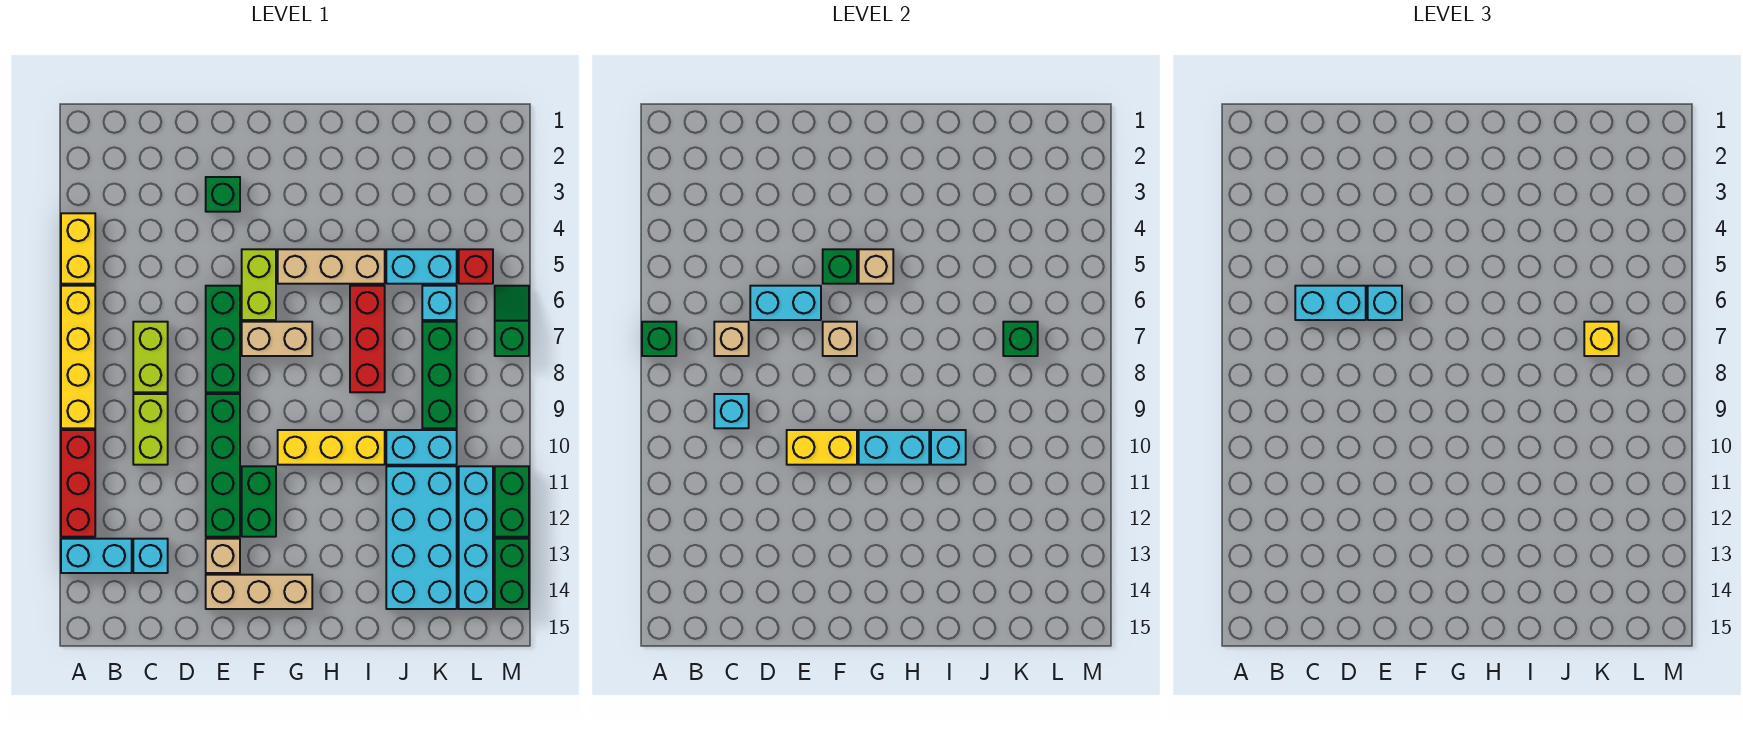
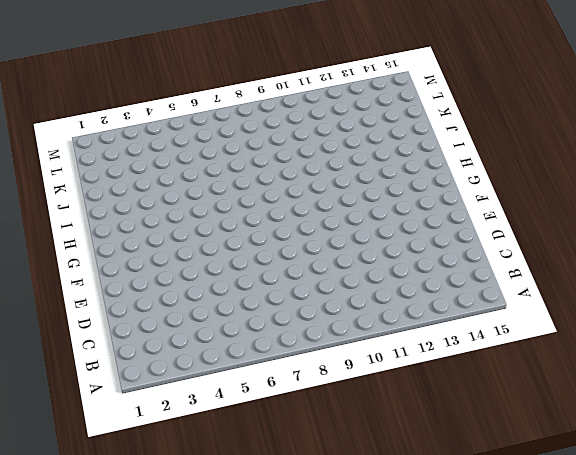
none -> yellow 1x2 brick [61,213,95,284]
none -> yellow 1x4 brick [61,286,95,428]
none -> red 1x3 brick [61,430,95,537]
none -> cyan 1x2 brick [61,539,132,573]

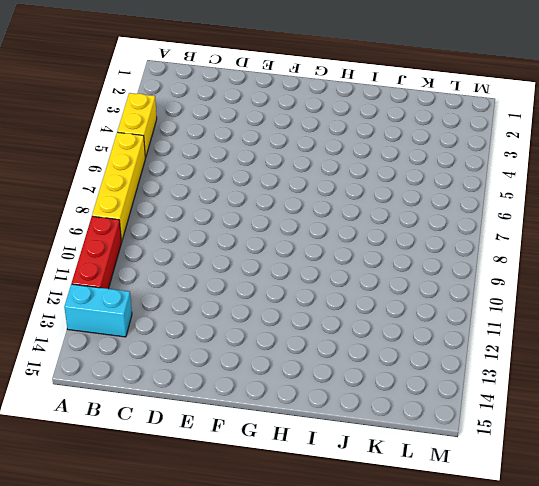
none -> lime 1x2 brick [133,322,168,392]
none -> lime 1x2 brick [133,394,168,465]
none -> cyan 1x1 brick [133,539,168,573]
none -> green 1x1 brick [206,177,240,212]

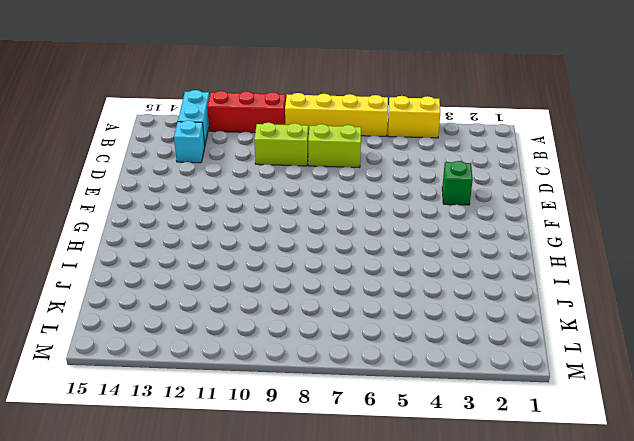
none -> green 1x3 brick [206,286,240,392]
none -> green 1x4 brick [206,394,240,537]
none -> tan 1x1 brick [206,539,240,573]
none -> tan 1x3 brick [206,575,312,609]

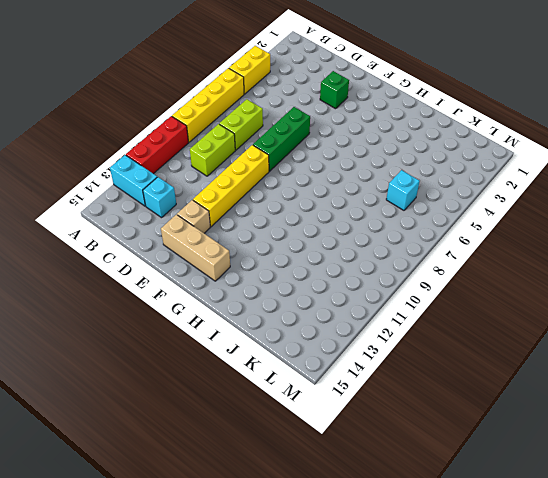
yellow 1x4 brick [193,145,269,227] -> green 1x4 brick [206,394,240,537]
none -> lime 1x2 brick [242,249,276,320]
none -> tan 1x2 brick [242,322,312,356]
none -> green 1x2 brick [242,466,276,537]
none -> tan 1x3 brick [278,249,385,284]

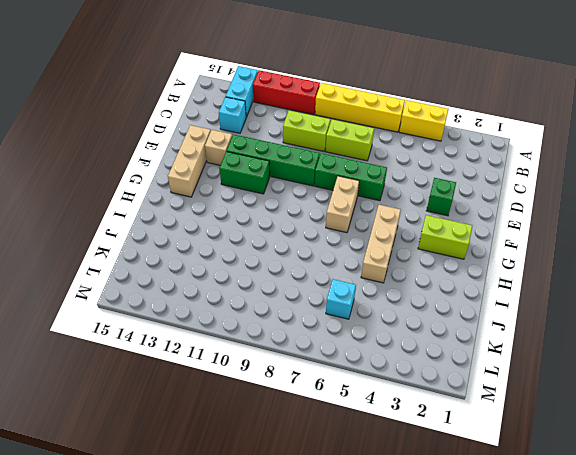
lime 1x2 brick [418,215,472,259] -> lime 1x2 brick moved to [242,249,276,320]
none -> yellow 1x3 brick [278,430,385,465]
none -> red 1x3 brick [350,286,385,392]
none -> cyan 1x2 brick [386,249,457,284]
none -> cyan 1x2 brick [386,430,457,465]

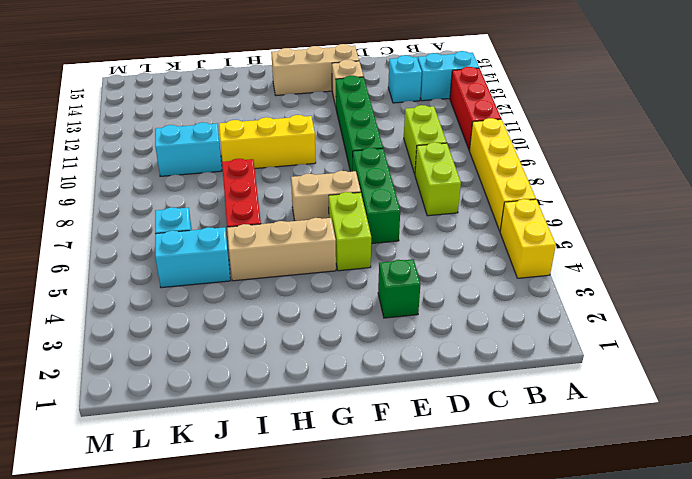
none -> green 1x2 brick [242,466,276,537]
none -> cyan 2x4 brick [386,466,457,609]
none -> green 1x3 brick [422,322,457,428]
none -> red 1x1 brick [459,249,493,284]

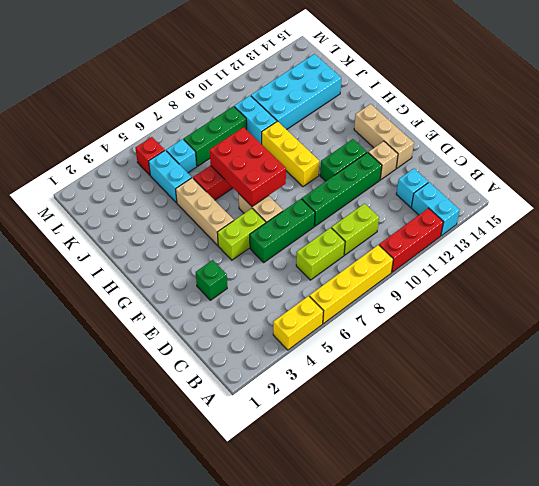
red 2x3 brick [210,127,286,206] -> none
none -> cyan 1x4 brick [459,466,493,609]
none -> green 1x2 slope [495,286,529,356]
none -> green 1x2 brick [495,466,529,537]
none -> green 1x2 brick [495,539,529,609]

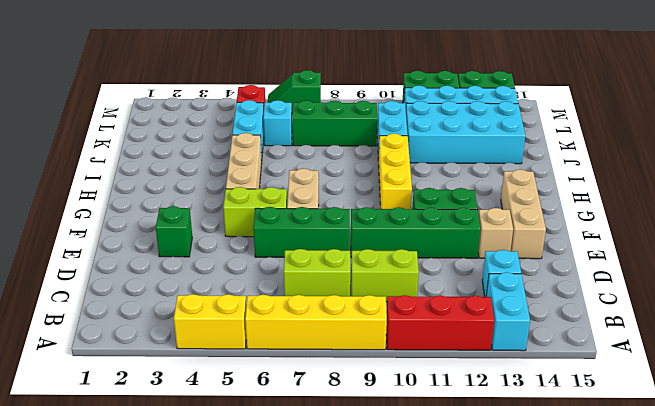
none -> red 1x3 brick [350,286,385,392]
none -> green 1x1 brick [642,322,676,356]
none -> tan 1x1 brick [714,322,749,356]
none -> cyan 1x1 brick [714,394,749,428]

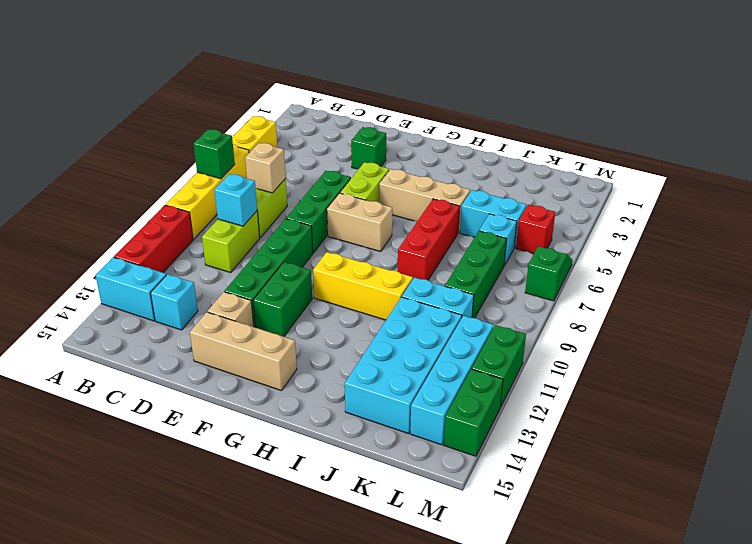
none -> cyan 1x2 brick [750,286,821,320]
none -> yellow 1x2 brick [787,430,857,465]
none -> green 1x1 brick [823,249,857,284]
none -> tan 1x1 brick [823,322,857,356]

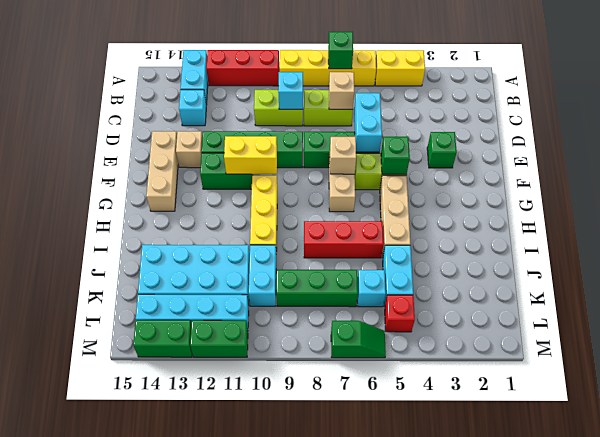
yellow 1x2 brick [224,136,277,174] -> yellow 1x2 brick turned to [787,430,857,465]
none -> tan 1x1 brick [859,249,893,284]
none -> cyan 1x2 brick [859,430,929,465]
none -> cyan 1x1 brick [931,430,966,465]
none -> green 1x1 brick [1003,322,1038,356]

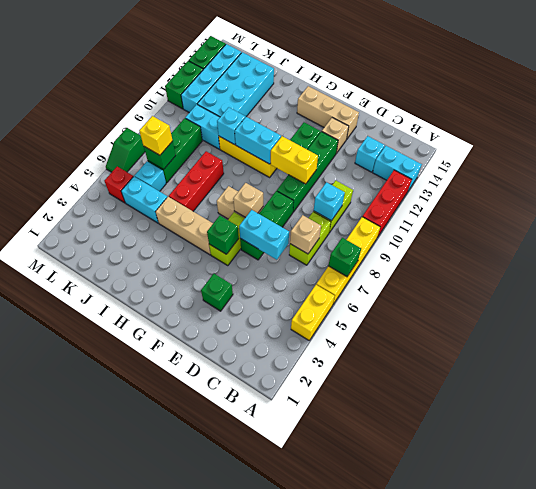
none -> tan 1x1 brick [859,249,893,284]
none -> cyan 1x2 brick [1295,286,1366,320]
none -> cyan 1x1 brick [1368,286,1402,320]

